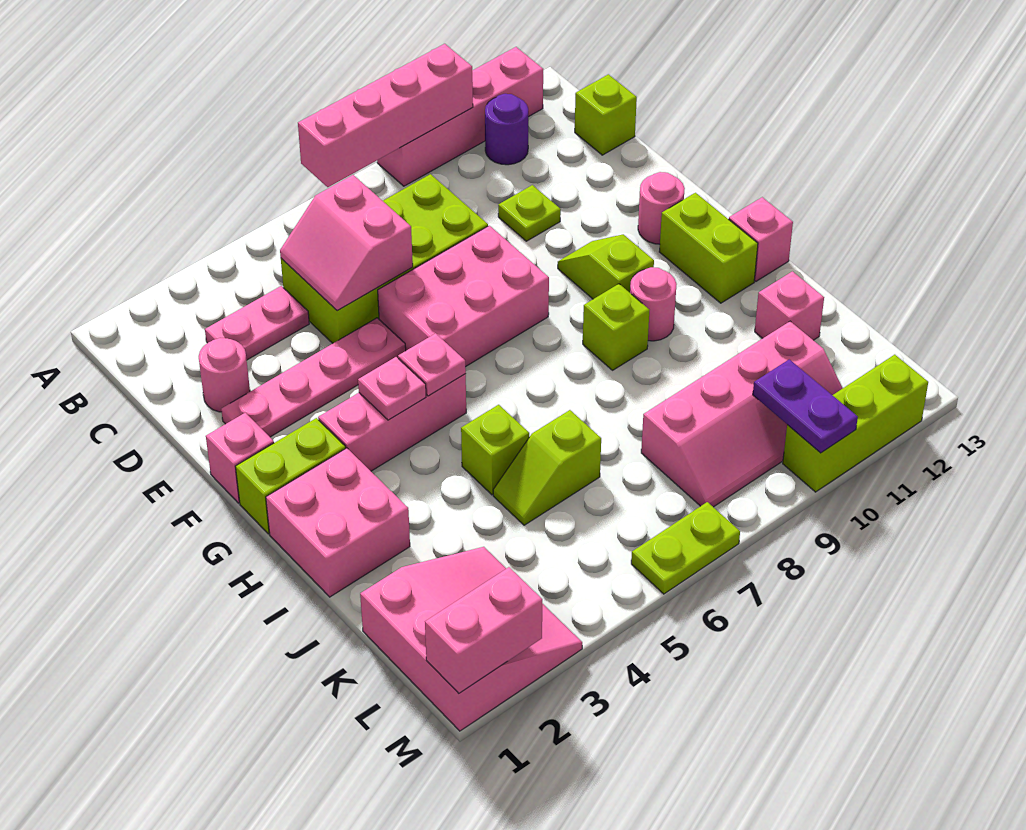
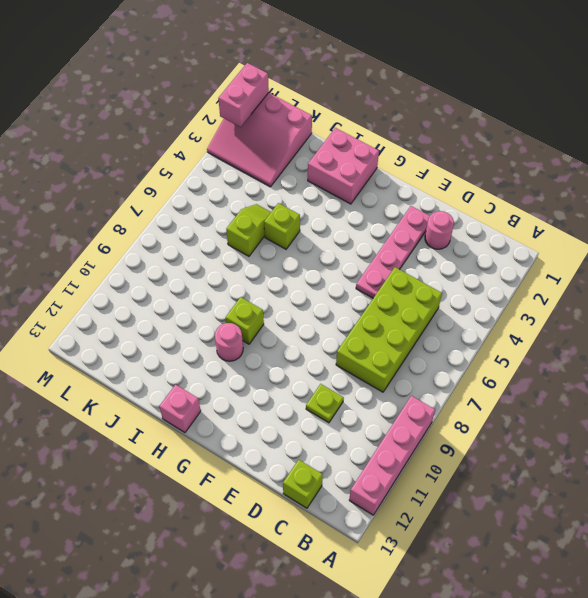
none -> purple 1x1 round brick [485,94,528,165]
none -> pink 1x2 plate [205,286,309,360]
none -> pink 2x3 brick [378,226,549,367]
none -> pink 1x1 brick [206,413,274,503]

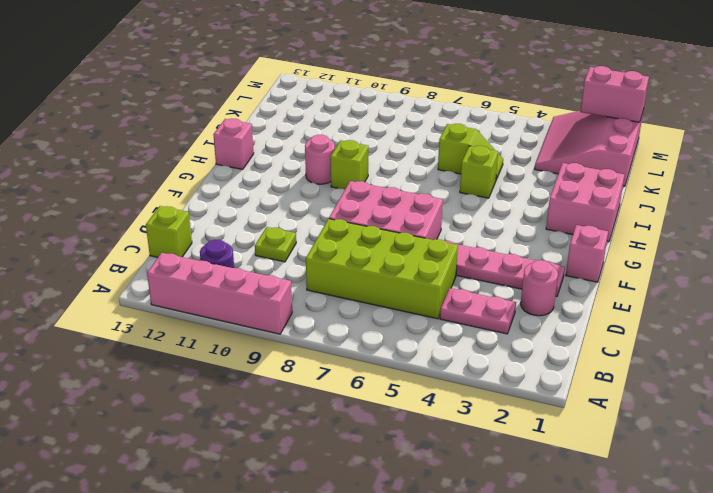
none -> lime 1x2 slope [558,234,654,299]
none -> pink 1x1 round brick [638,172,685,244]
none -> lime 1x2 brick [235,418,346,534]
none -> pink 1x3 brick [318,374,466,471]

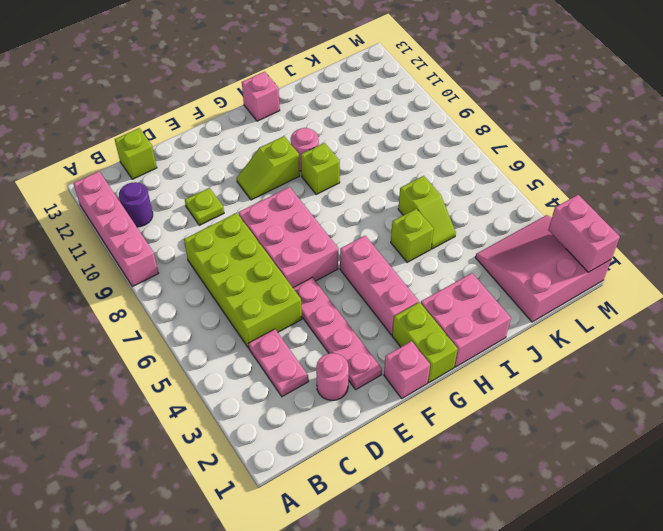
none -> pink 1x1 round brick [638,172,685,244]
none -> lime 1x2 brick [659,193,758,303]
none -> pink 1x1 brick [755,271,824,340]
none -> pink 2x4 slope [641,321,843,507]

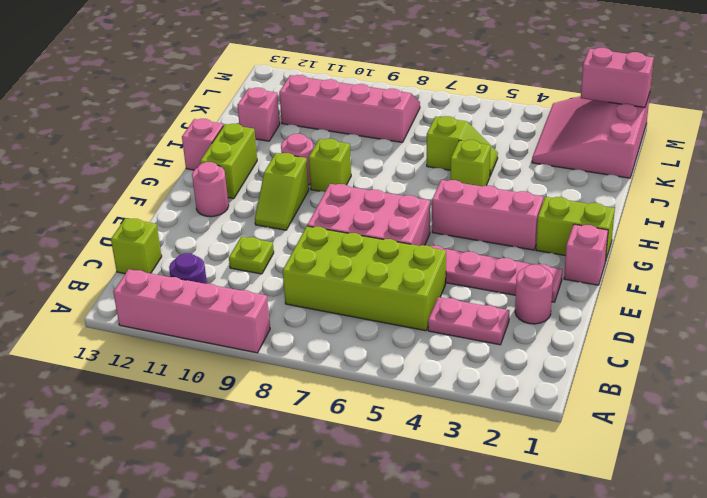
none -> pink 2x2 brick [266,448,410,597]
none -> lime 1x2 plate [631,502,740,594]
none -> lime 1x3 brick [783,355,928,492]
none -> pink 1x4 brick [298,44,473,187]

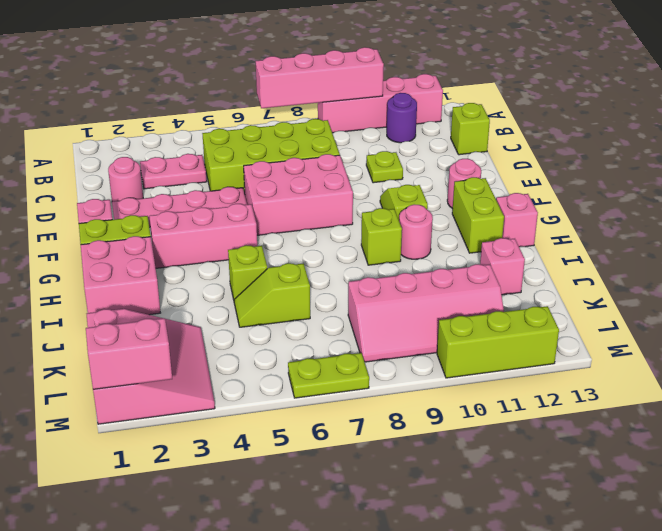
none -> pink 2x2 slope [280,175,413,311]
none -> pink 1x1 plate [358,357,426,420]
none -> pink 1x1 plate [398,333,466,396]
none -> purple 1x2 plate [753,359,858,453]

